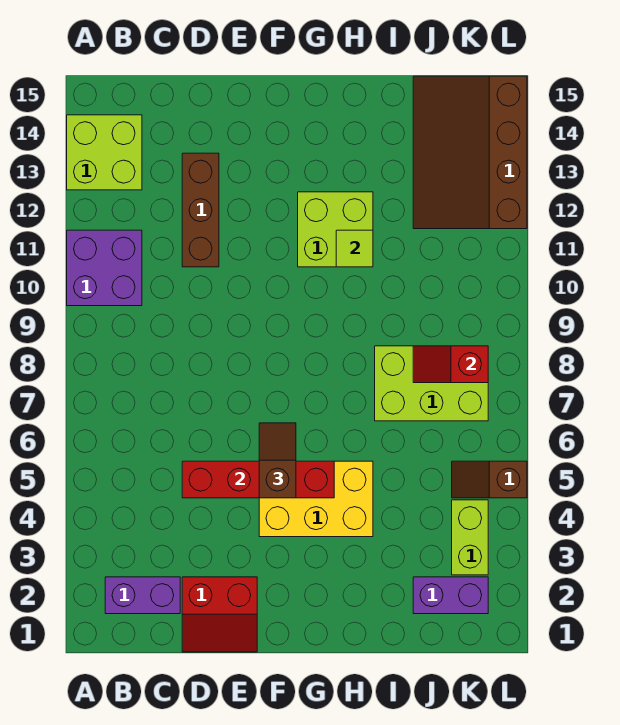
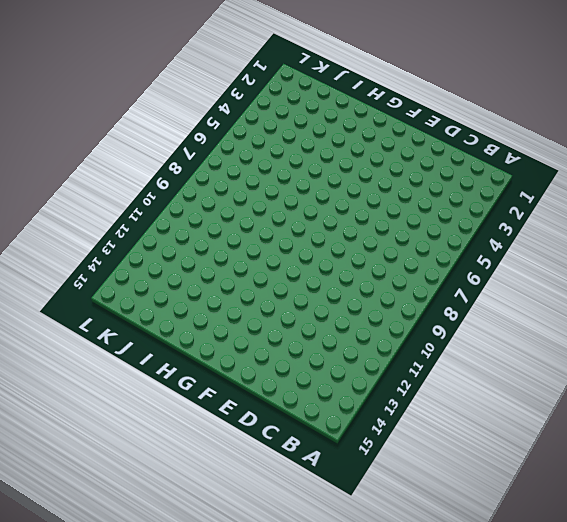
none -> purple 2x2 brick [67,230,142,306]
none -> lime 2x2 brick [67,115,142,190]
none -> purple 1x2 brick [105,577,180,614]

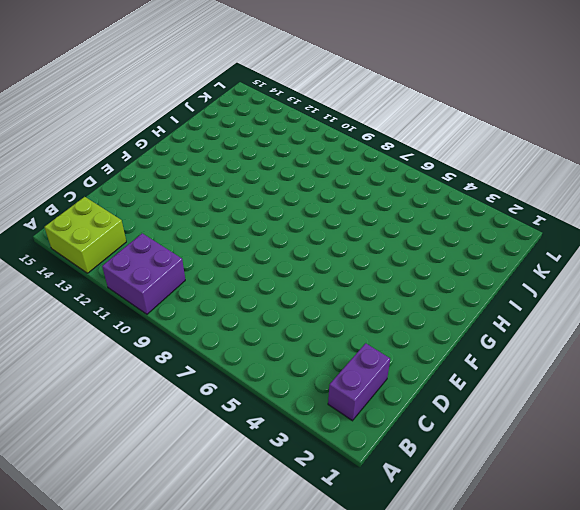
none -> red 2x2 slope [182,577,257,652]
none -> brown 1x3 brick [182,153,219,267]
none -> yellow 2x3 brick [259,461,373,537]

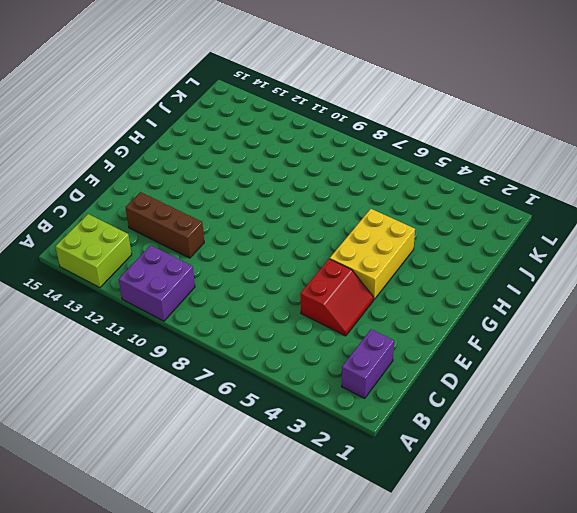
red 2x2 slope [300,259,374,336] -> red 2x2 slope moved to [182,577,257,652]
none -> lime 2x2 brick [298,192,373,267]
none -> lime 2x3 brick [375,346,488,421]
none -> purple 1x2 brick [413,577,488,614]

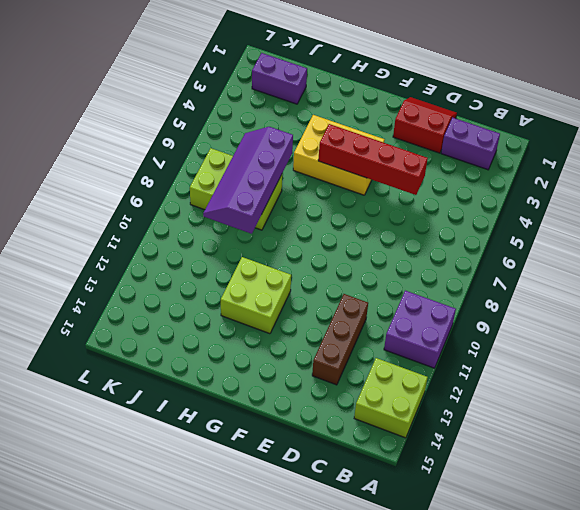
purple 2x4 slope [203,127,293,234] -> red 1x2 slope [413,346,488,383]
none -> brown 3x4 slope [413,76,527,229]
none -> lime 1x2 brick [452,500,488,575]
none -> brown 1x2 slope [452,461,527,498]

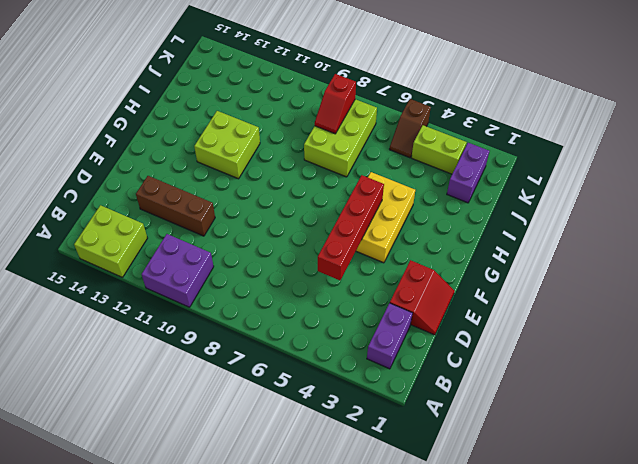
none -> brown 3x4 slope [413,76,527,229]
none -> lime 1x1 tile [336,230,373,267]
none -> brown 1x2 slope [259,423,296,498]

